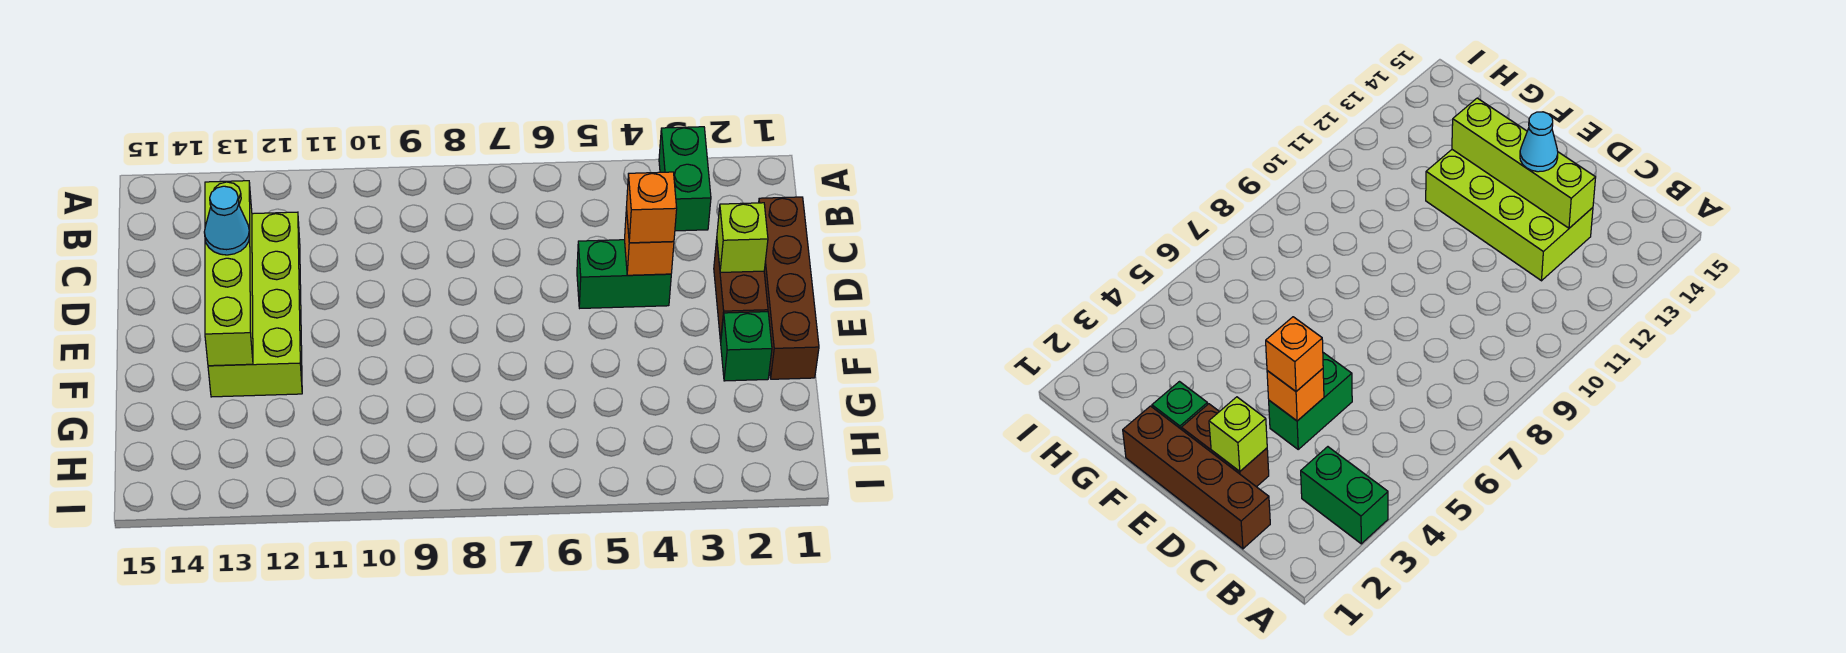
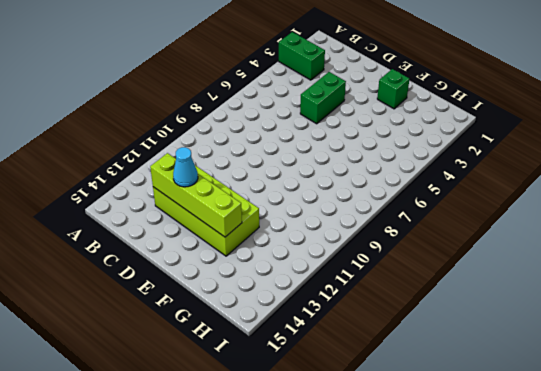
none -> brown 1x4 brick [759,197,819,379]
none -> brown 1x2 brick [714,240,768,342]

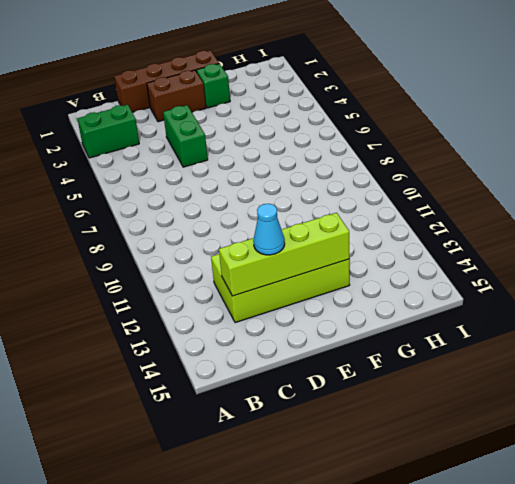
none -> lime 1x1 brick [717,203,768,273]
none -> orange 1x1 brick [625,208,674,275]

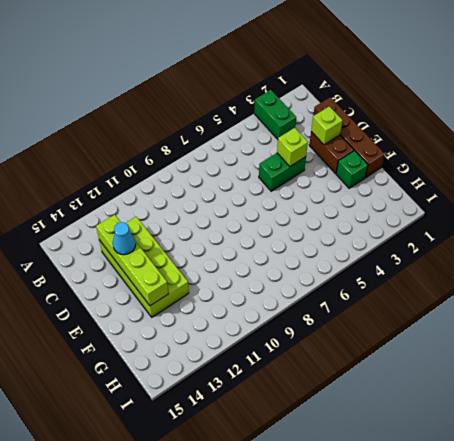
lime 1x1 brick [277,128,308,166] -> orange 1x1 brick [625,208,674,275]
none -> orange 1x1 brick [626,172,677,243]

